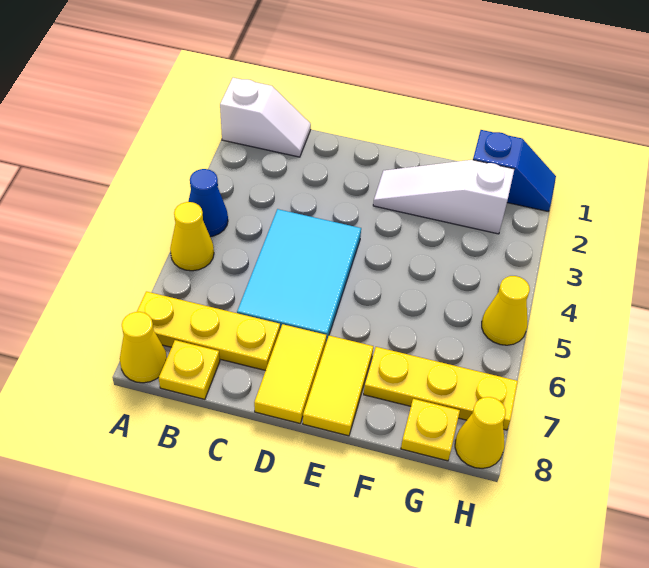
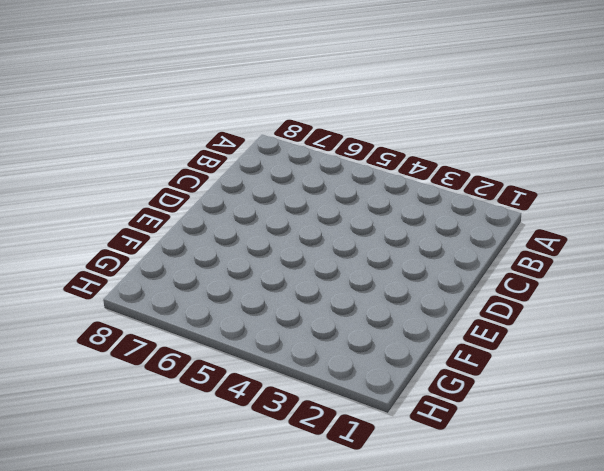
none -> white 1x2 slope [220,78,311,157]
none -> blue 1x1 cone [188,169,228,237]
none -> yellow 1x1 cone [170,202,214,271]

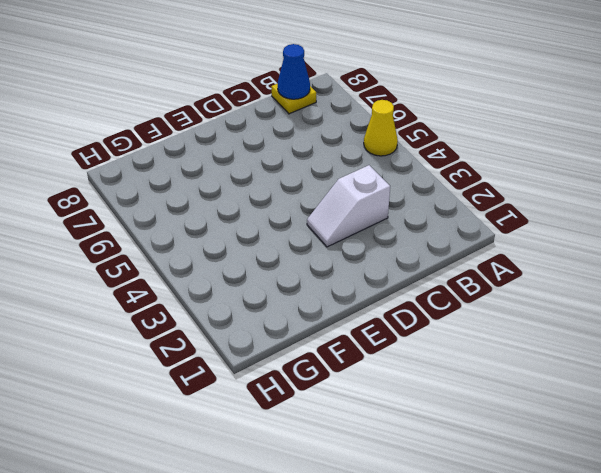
blue 1x1 cone [278,44,310,99] -> blue 1x1 cone moved to [188,169,228,237]
white 1x2 slope [307,165,390,247] -> white 1x2 slope moved to [220,78,311,157]
none -> yellow 1x3 plate [137,291,280,371]
none -> yellow 1x1 cone [120,312,167,383]
none -> cyan 2x3 tile [237,209,361,342]

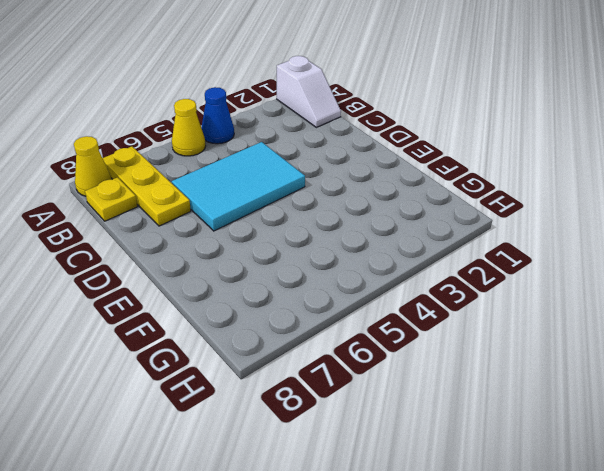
none -> yellow 1x2 tile [254,324,326,423]
none -> white 1x3 slope [373,160,514,234]
none -> yellow 1x2 tile [303,336,373,436]

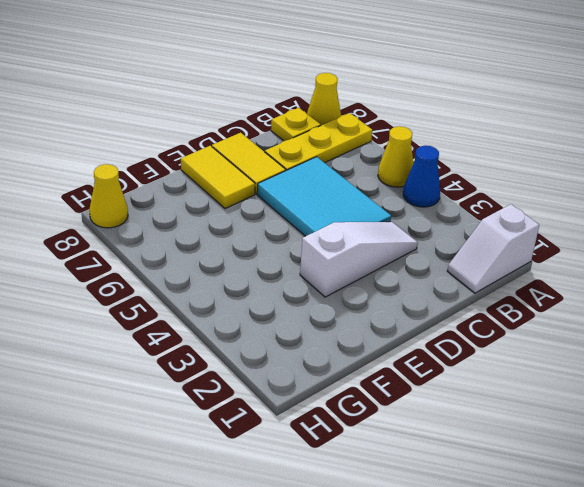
white 1x3 slope [300,222,418,297] -> white 1x3 slope moved to [373,160,514,234]
none -> yellow 1x3 plate [364,347,518,430]
none -> blue 1x2 slope [473,130,556,211]
none -> yellow 1x1 plate [401,399,460,461]

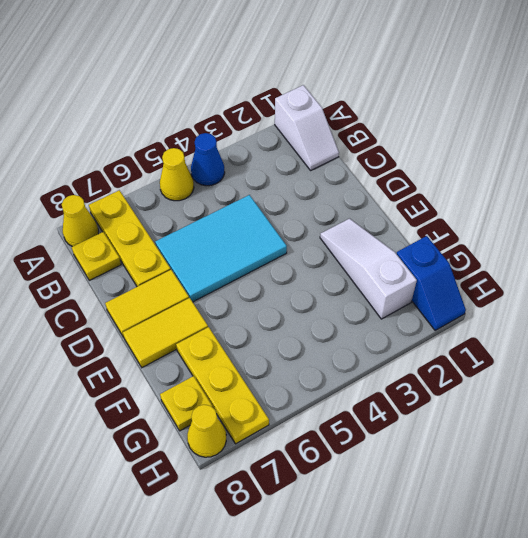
none -> yellow 1x1 cone [482,276,530,345]

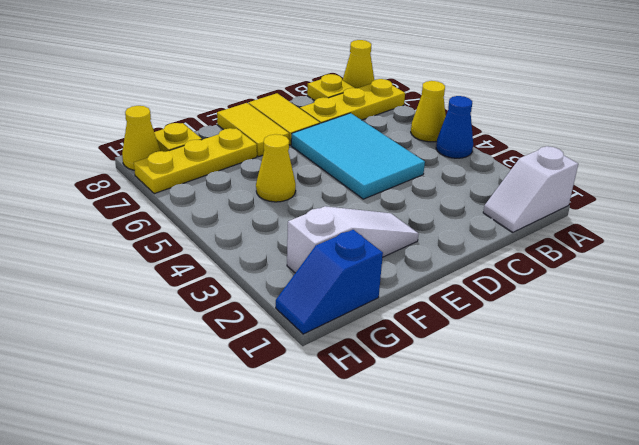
yellow 1x1 cone [256,134,296,202] -> yellow 1x1 cone moved to [482,276,530,345]

